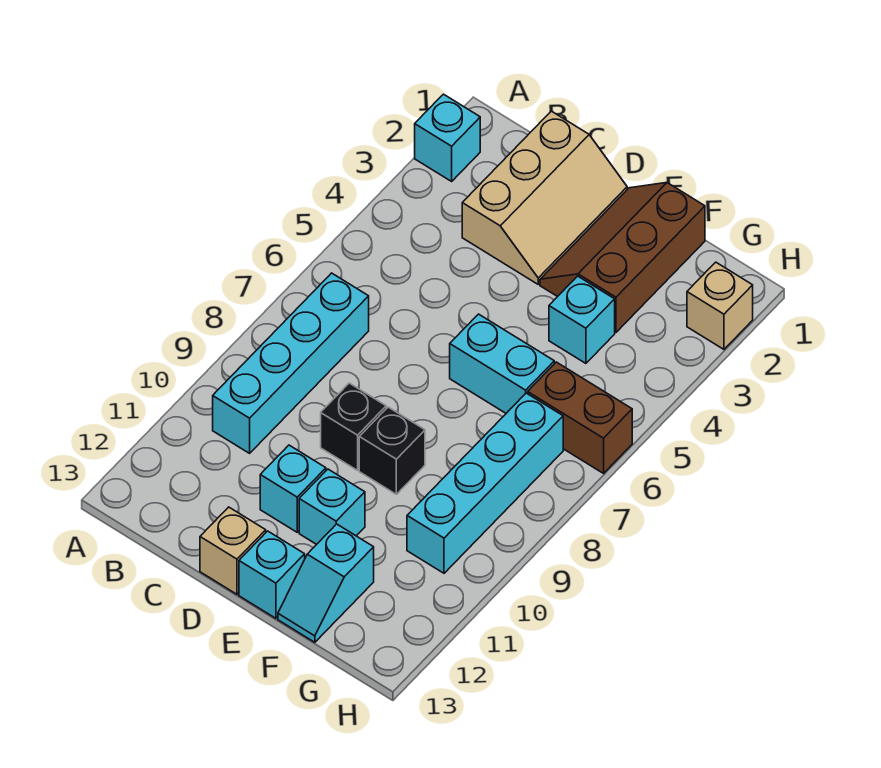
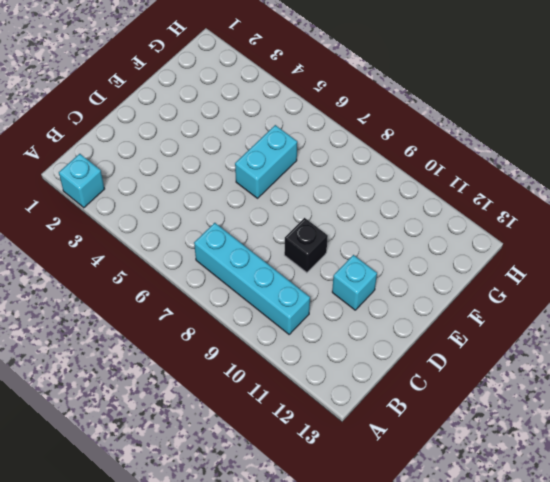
none -> tan 2x3 slope [462,111,627,284]
none -> tan 1x1 brick [200,507,266,594]
none -> brown 2x3 slope [540,183,705,332]

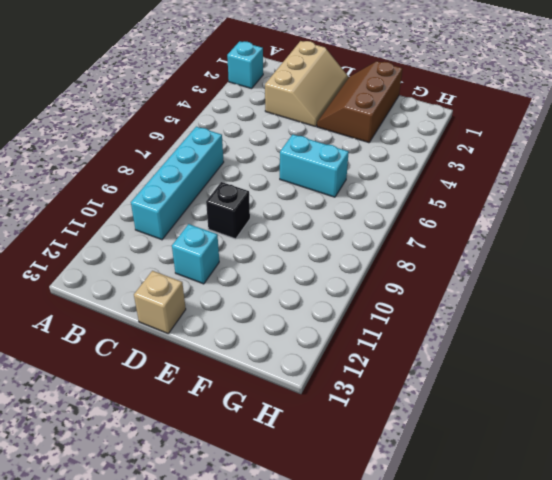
none -> black 1x1 brick [359,407,425,494]
none -> cyan 1x1 brick [299,469,365,544]
none -> cyan 1x1 brick [239,531,305,618]

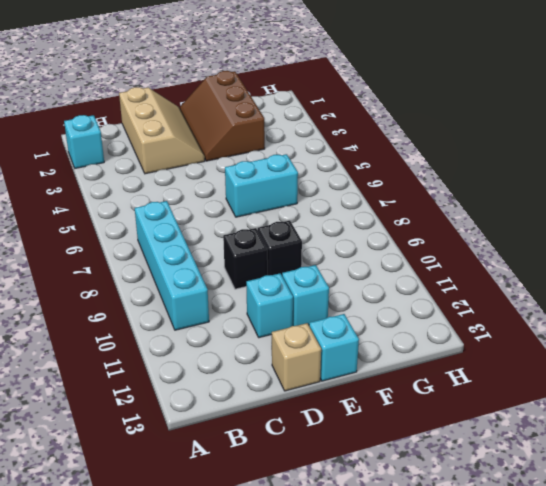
none -> cyan 1x1 brick [549,276,615,363]
none -> cyan 1x2 slope [278,524,374,642]
none -> brown 1x2 brick [528,362,632,473]

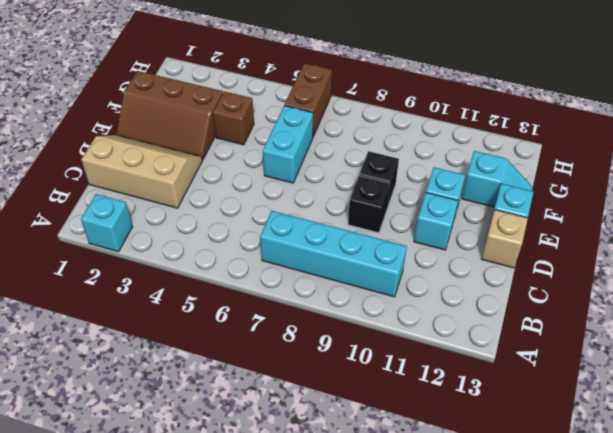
brown 1x1 brick [213,92,254,145] -> cyan 1x1 brick [549,276,615,363]
none -> cyan 1x4 brick [407,393,563,573]
none -> tan 1x1 brick [687,262,753,349]

